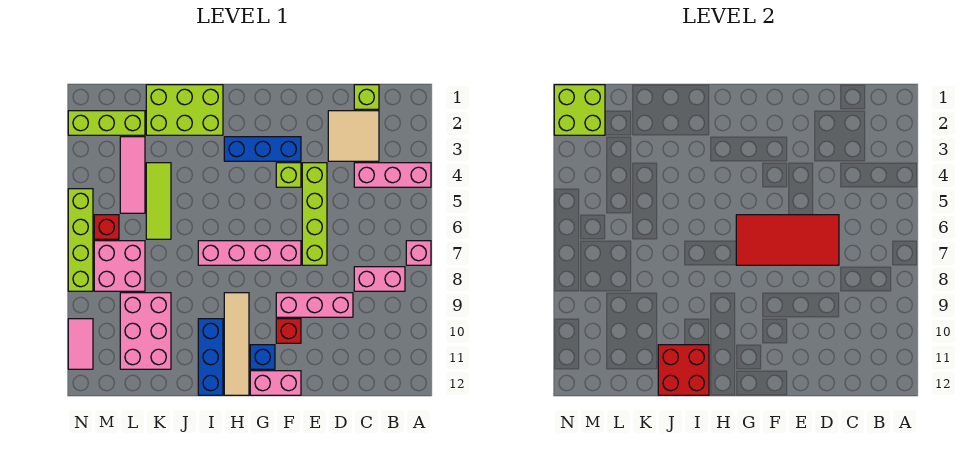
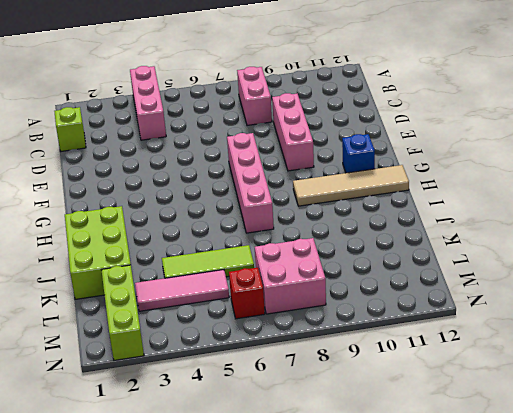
none -> pink 1x1 brick [406,241,431,265]
none -> tan 2x2 tile [328,111,379,161]
none -> lime 1x4 brick [302,163,327,265]

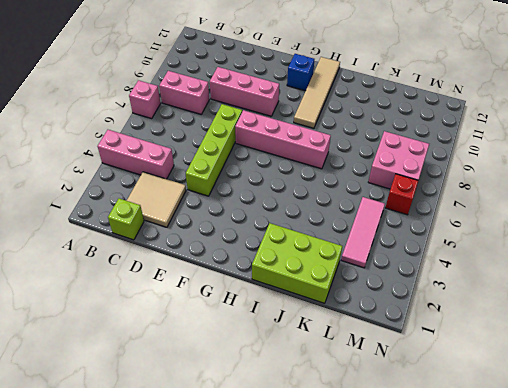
none -> blue 1x3 brick [224,137,301,161]
none -> lime 1x1 brick [276,163,301,187]
none -> red 1x1 brick [276,319,301,343]

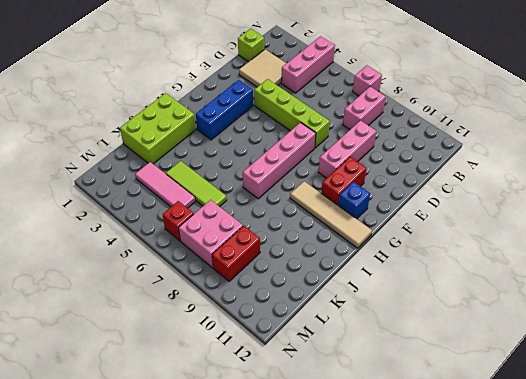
red 1x2 brick [321,157,366,205] -> red 1x1 brick [276,319,301,343]
red 1x2 brick [212,226,260,281] -> pink 2x3 brick [120,293,171,369]
none -> lime 1x1 brick [276,163,301,187]
none -> pink 1x2 brick [250,371,301,395]
none -> blue 1x3 brick [198,319,223,395]

